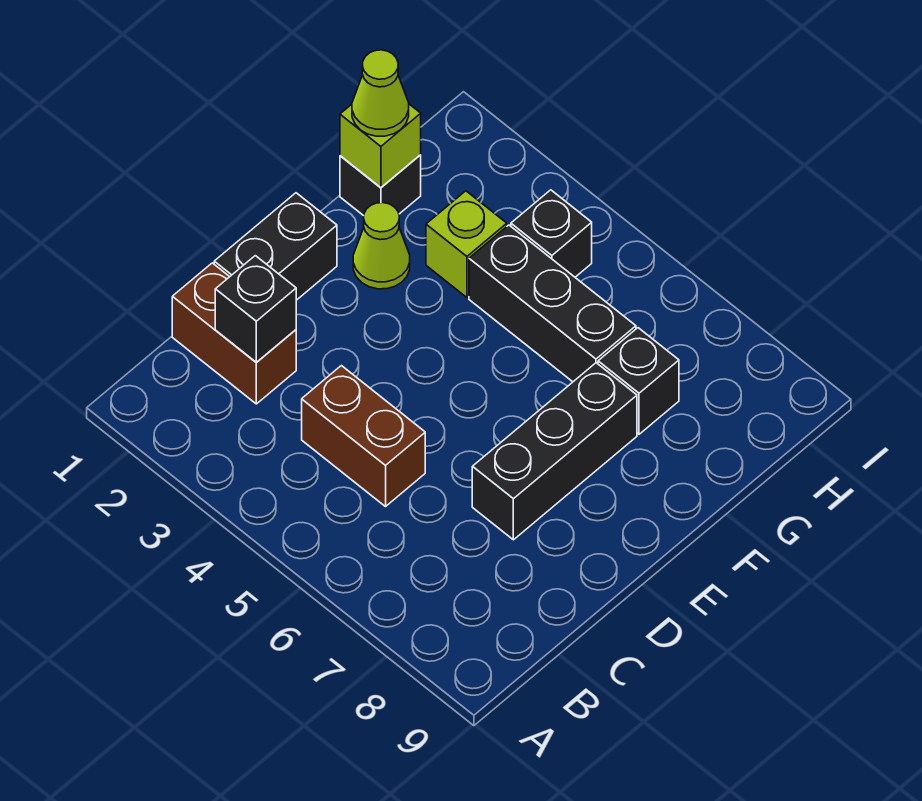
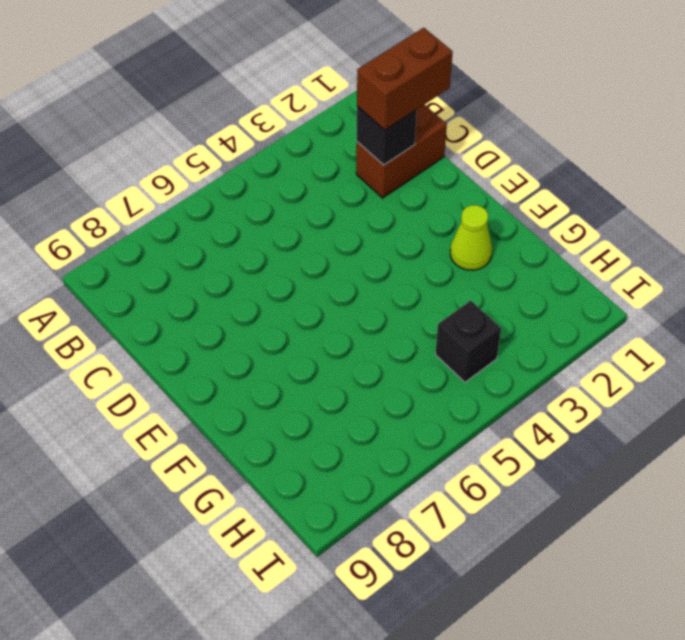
brown 1x2 brick [357,28,453,130] -> brown 1x2 brick moved to [302,366,425,507]
none -> black 1x2 brick [214,193,337,300]
none -> black 1x3 brick [472,363,637,540]
none -> black 1x1 brick [340,155,421,216]

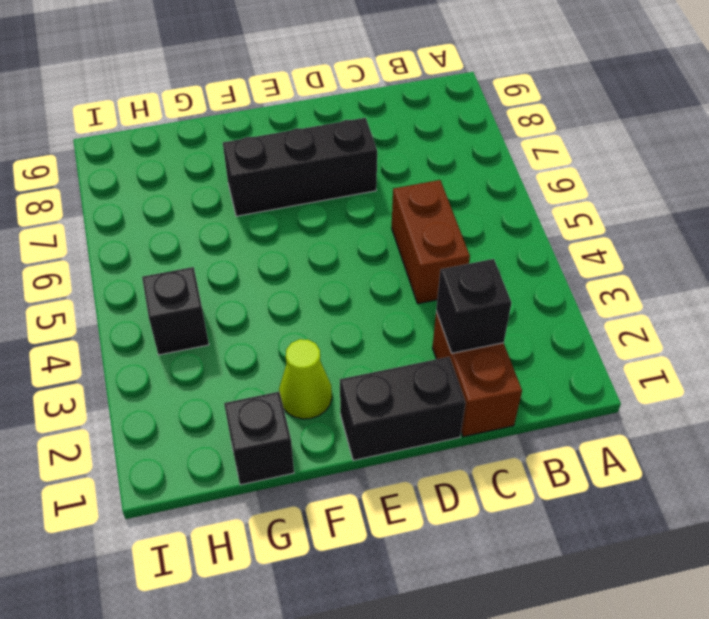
none -> lime 1x1 brick [426,191,507,297]
none -> black 1x3 brick [469,225,636,382]
none -> black 1x1 brick [598,328,679,434]

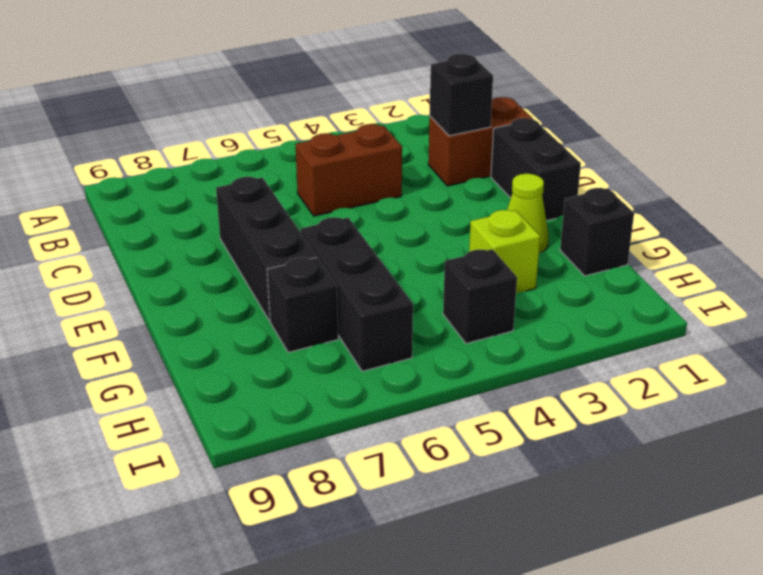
black 1x3 brick [301,217,413,371] -> black 1x3 brick turned to [469,225,636,382]
none -> lime 1x1 brick [340,104,421,188]
none -> lime 1x1 cone [352,50,409,136]

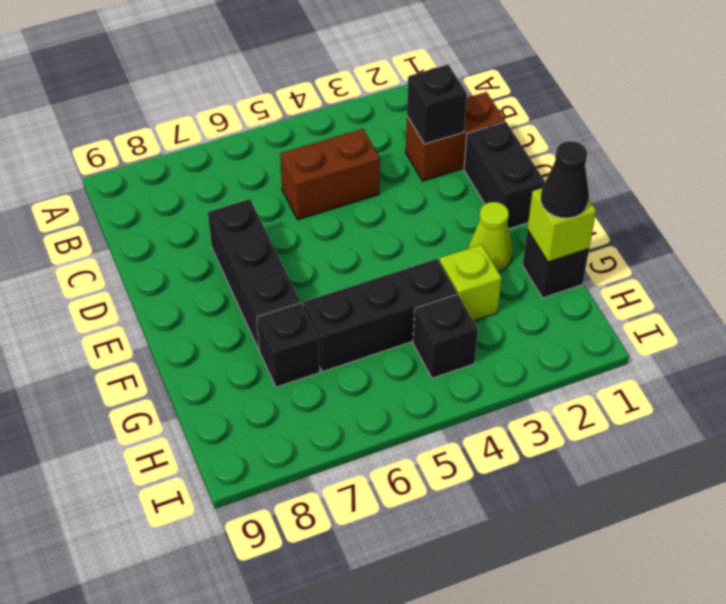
black 1x1 cone [541,141,589,218] -> lime 1x1 cone [352,50,409,136]

